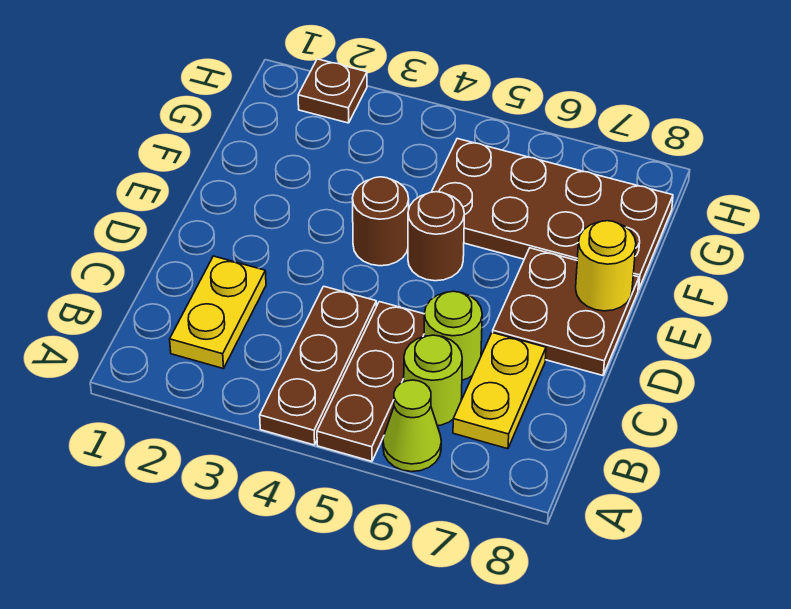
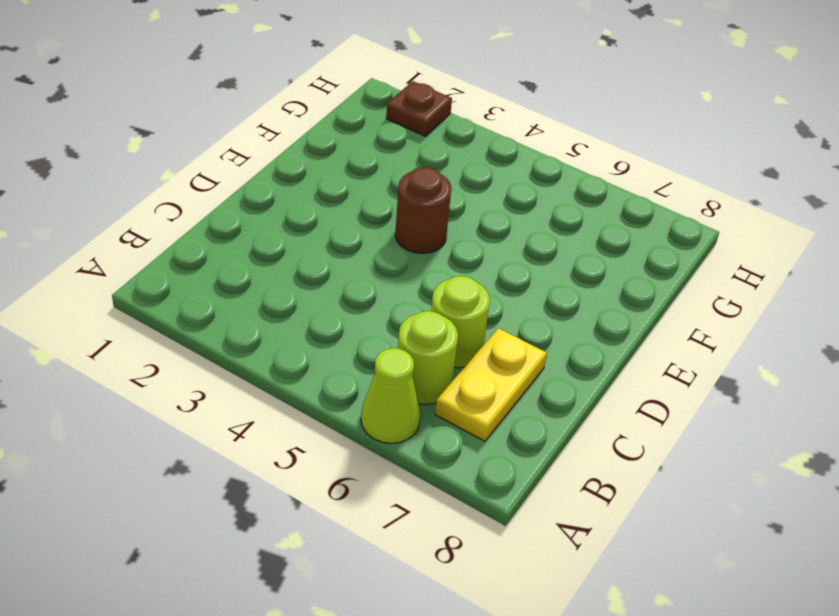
none -> brown 1x3 plate [260,286,376,445]
none -> brown 1x3 plate [317,302,424,461]
none -> yellow 1x2 plate [170,256,266,369]

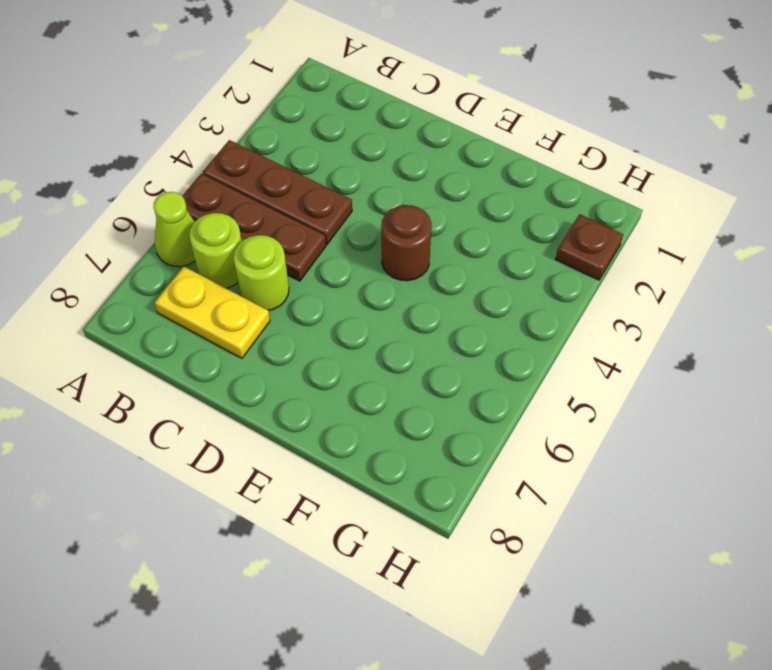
none -> yellow 1x2 plate [170,256,266,369]
none -> brown 2x2 plate [493,248,639,376]
none -> brown 1x1 round brick [408,192,464,281]

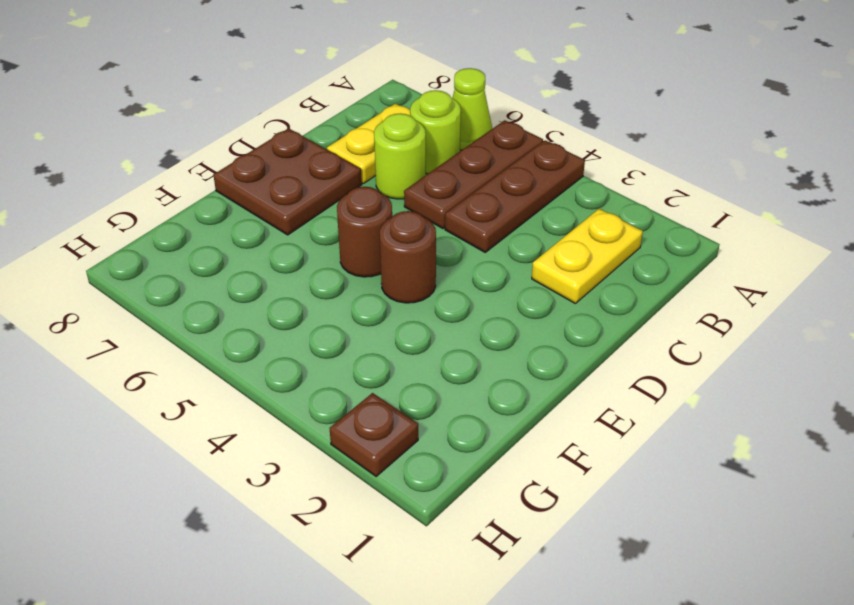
none -> brown 2x4 plate [432,139,673,290]
none -> yellow 1x1 round brick [576,221,636,311]

